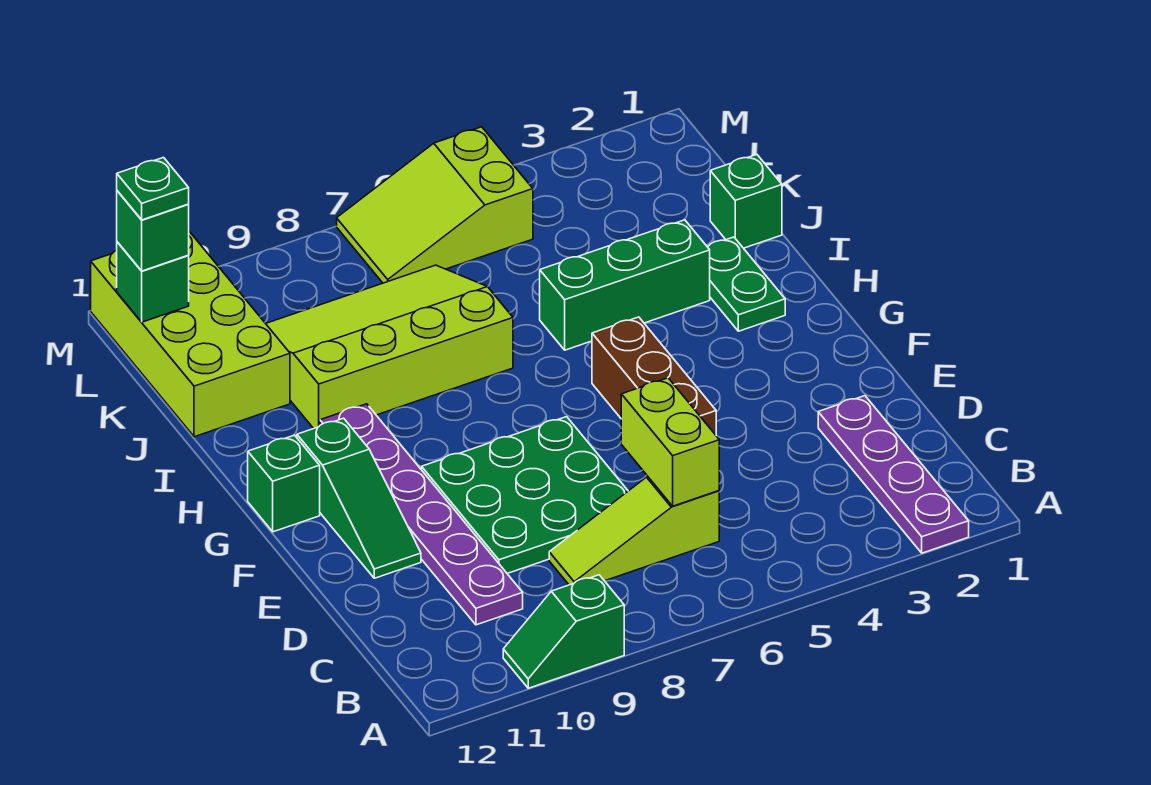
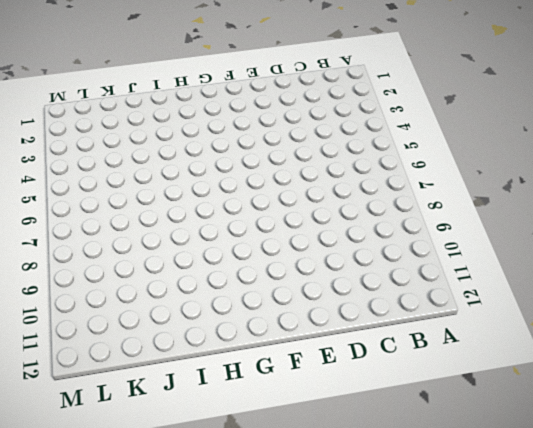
none -> purple 1x4 plate [818,396,969,553]
none -> green 1x2 slope [503,575,624,688]
none -> lime 1x3 slope [549,477,719,585]

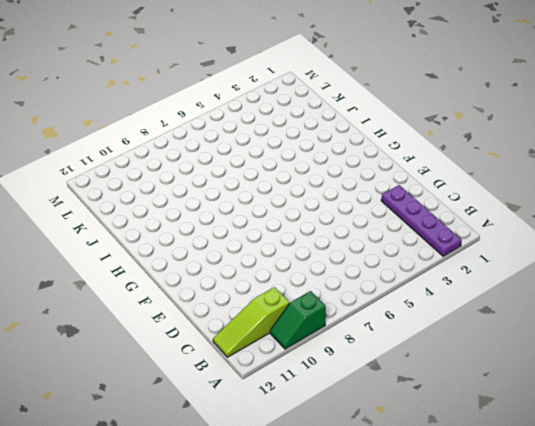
lime 1x3 slope [213,287,289,357] -> lime 1x3 slope moved to [549,477,719,585]
none -> purple 1x6 plate [320,404,523,625]
none -> green 3x3 plate [422,417,628,573]
none -> brown 1x3 brick [592,317,716,435]

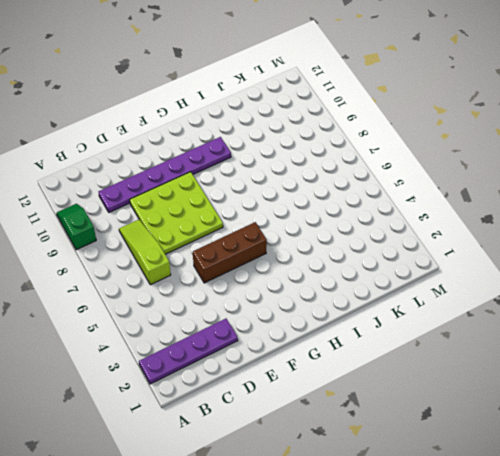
lime 3x3 plate [130,172,223,254] -> green 3x3 plate [422,417,628,573]
none -> green 1x3 slope [297,418,421,578]
none -> green 1x1 brick [248,435,320,532]
none -> green 1x2 plate [707,237,785,331]

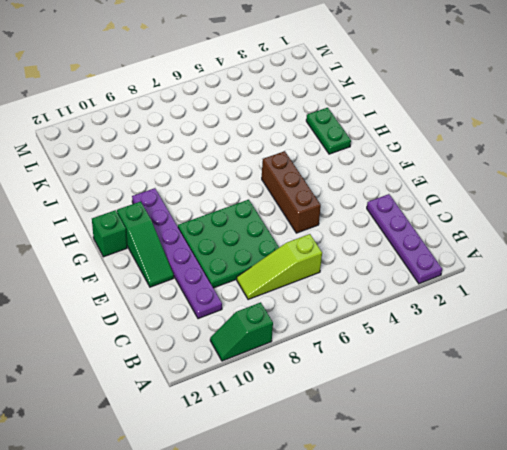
none -> green 1x3 brick [540,220,710,350]
none -> lime 3x4 slope [266,265,513,429]
none -> green 1x1 brick [710,155,782,248]

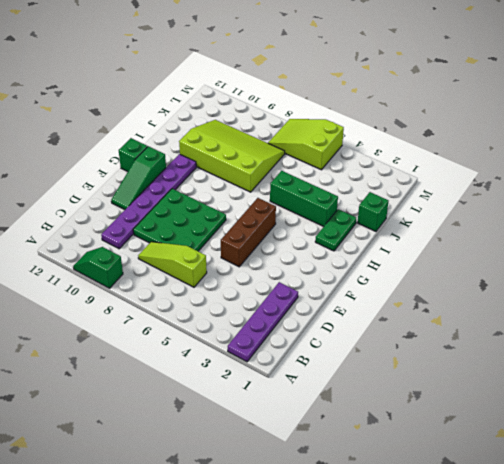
none -> lime 2x4 brick [91,231,290,437]
none -> lime 1x2 brick [621,378,719,506]
none -> green 1x1 brick [117,242,189,322]

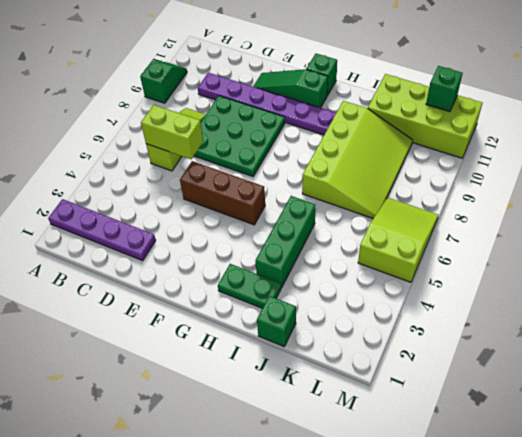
none -> green 1x1 brick [117,191,189,271]
none -> green 1x1 plate [117,157,189,220]

